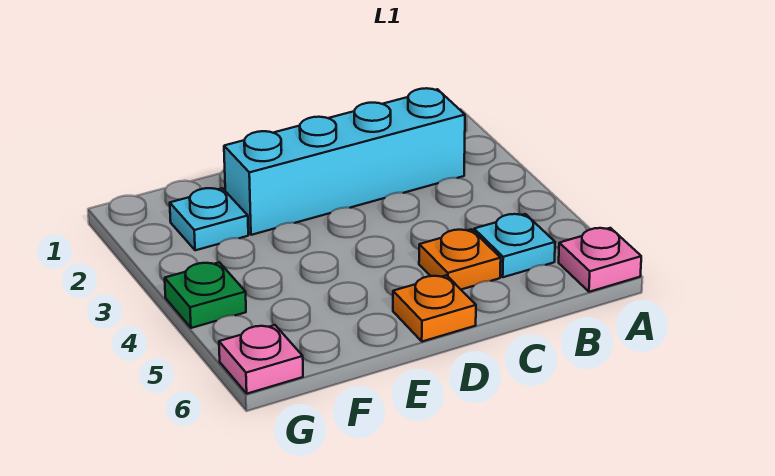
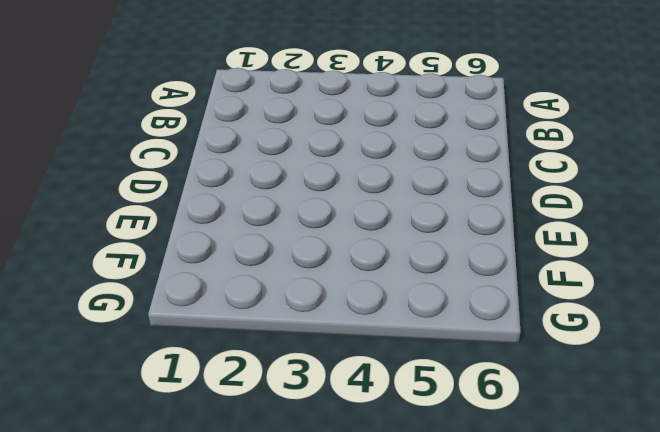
none -> pink 1x1 plate [559,228,641,292]
none -> cyan 1x4 brick [224,88,465,235]

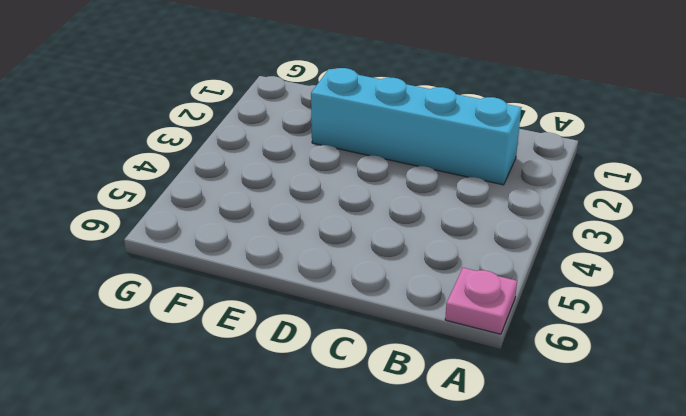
none -> cyan 1x1 plate [474,214,555,277]
none -> orange 1x1 plate [419,229,501,290]

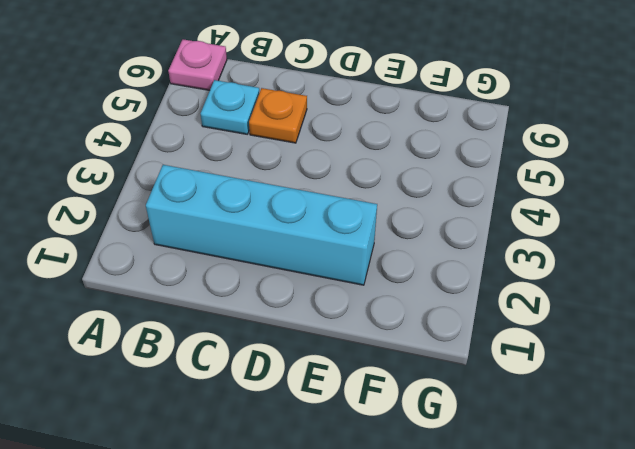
none -> orange 1x1 plate [393,275,476,342]
none -> cyan 1x1 plate [170,188,248,250]

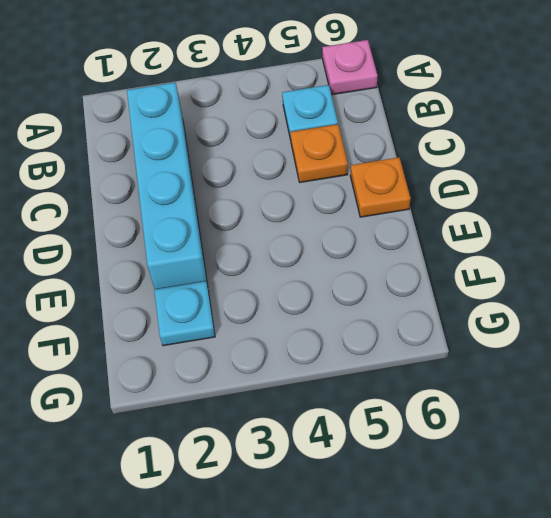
none -> green 1x1 plate [165,262,246,328]
none -> pink 1x1 plate [219,325,303,394]

